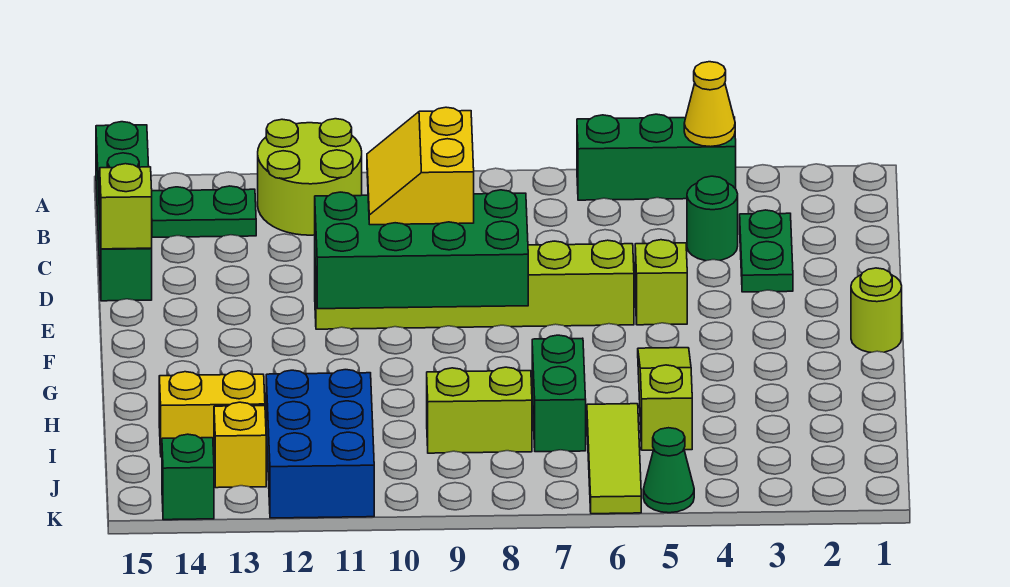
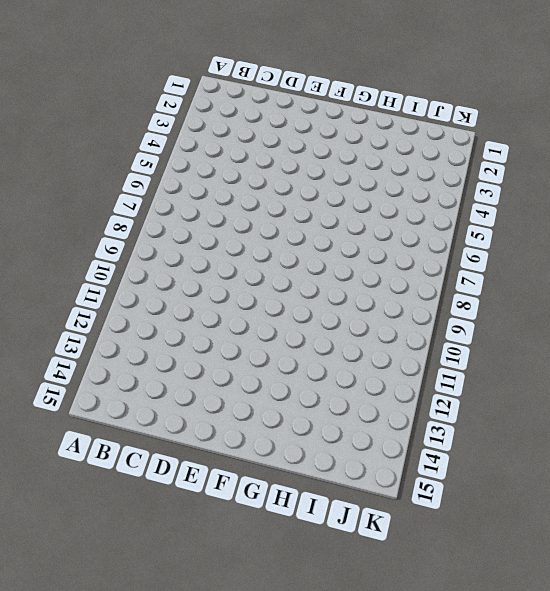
none -> green 1x3 brick [577,114,736,200]
none -> lime 2x2 round brick [258,119,362,235]
none -> green 1x4 brick [96,122,152,301]

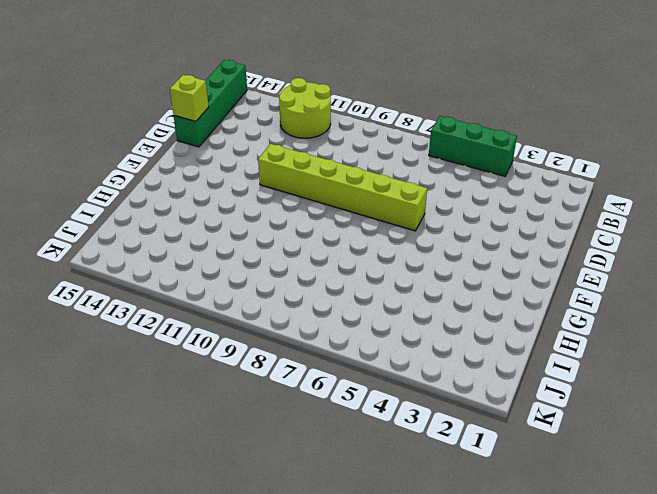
none -> green 1x2 plate [152,186,256,237]
none -> green 1x2 plate [740,210,793,292]
none -> green 1x1 round brick [687,176,738,261]

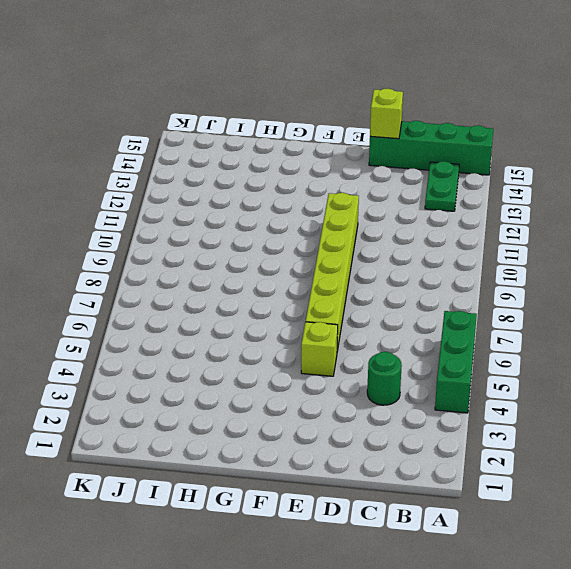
none -> lime 2x2 round brick [258,119,362,235]
none -> green 1x2 plate [740,210,793,292]
none -> lime 1x1 round brick [851,268,902,352]

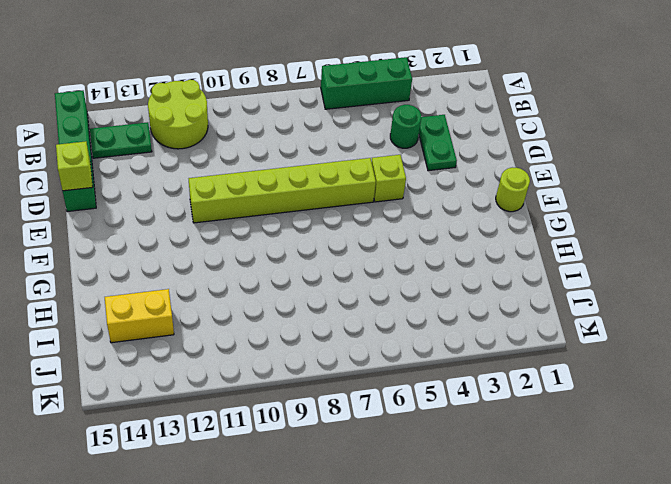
none -> lime 1x3 slope [638,348,692,450]
none -> green 1x2 brick [532,335,586,452]
none -> lime 1x3 tile [587,404,641,514]

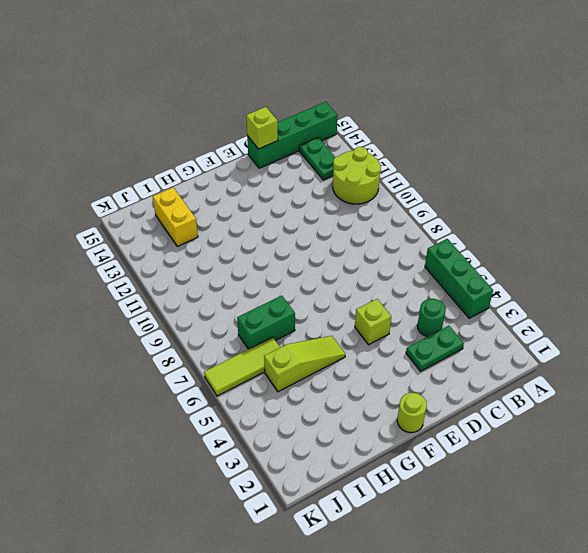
none -> lime 1x6 brick [315,240,634,329]
none -> lime 1x2 brick [427,367,532,453]
none -> blue 2x3 brick [266,370,374,518]

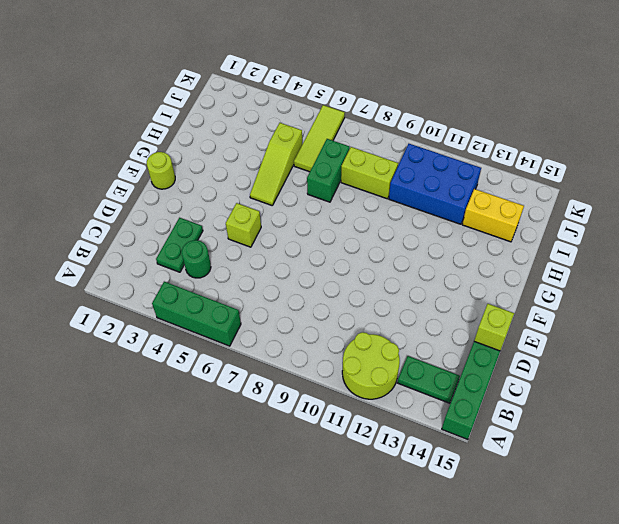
blue 2x3 brick [389,144,481,224] -> blue 2x3 brick turned to [266,370,374,518]
none -> lime 1x6 brick [315,240,634,329]
none -> yellow 1x1 brick [214,402,266,488]
none -> green 1x1 cone [643,428,694,513]

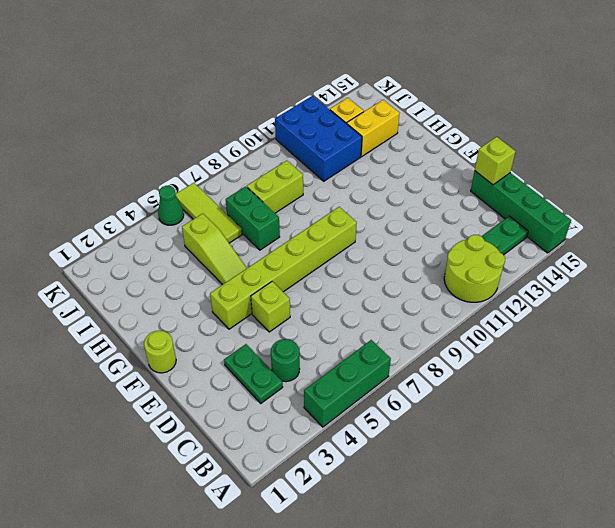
lime 1x6 brick [210,207,357,329] -> lime 1x6 brick moved to [315,240,634,329]
none -> green 1x1 brick [162,434,214,520]
none -> yellow 1x1 cone [684,62,735,147]
none -> green 2x4 brick [315,190,528,309]

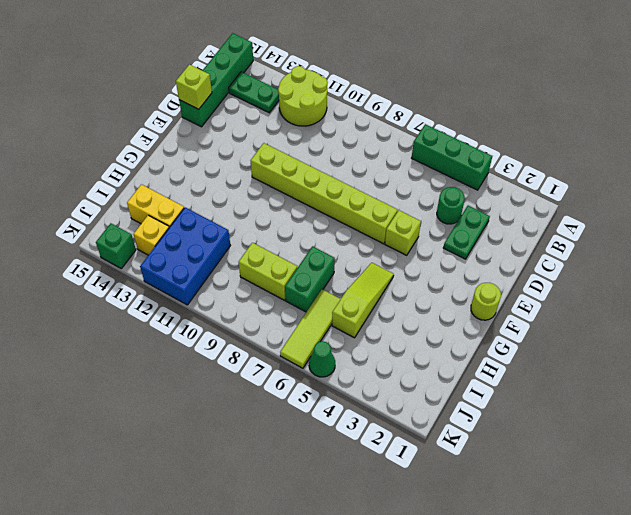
none -> yellow 1x1 cone [684,62,735,147]
none -> green 2x4 brick [315,190,528,309]
none -> yellow 2x2 slope [367,107,474,225]

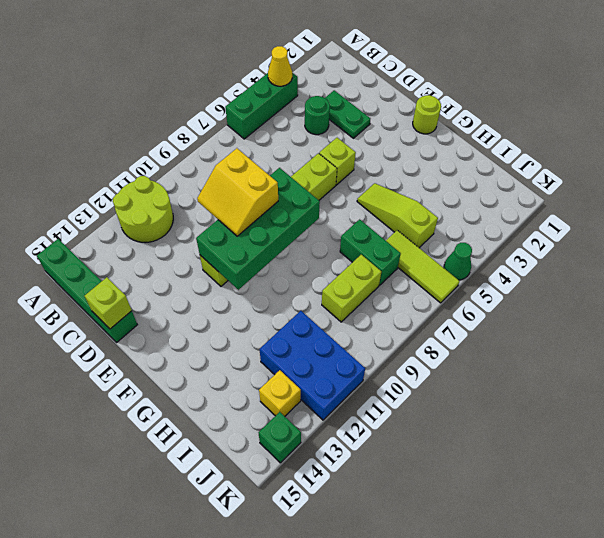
none -> green 1x2 plate [152,186,256,237]
none -> yellow 1x2 brick [159,371,265,457]

